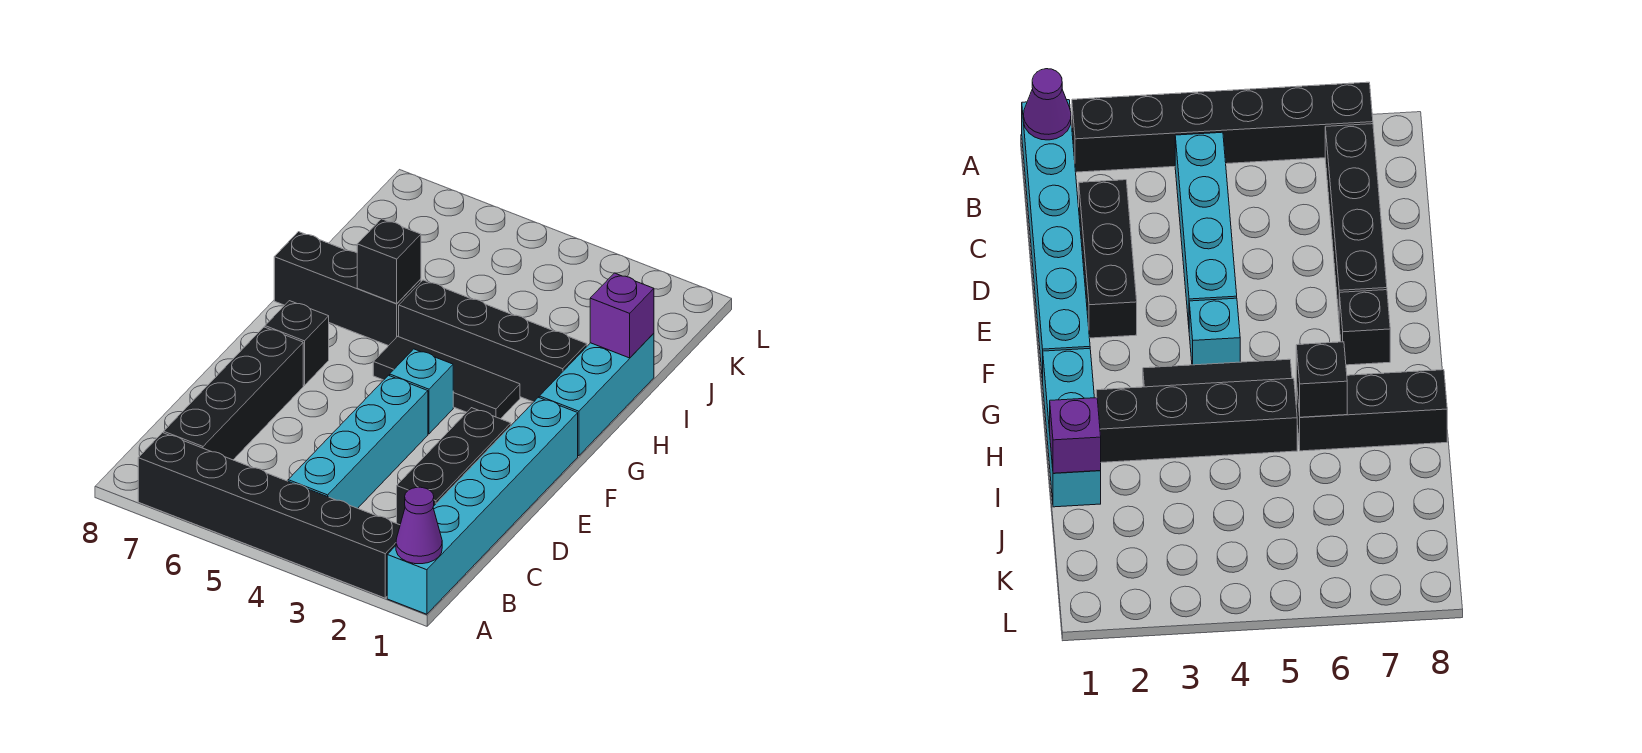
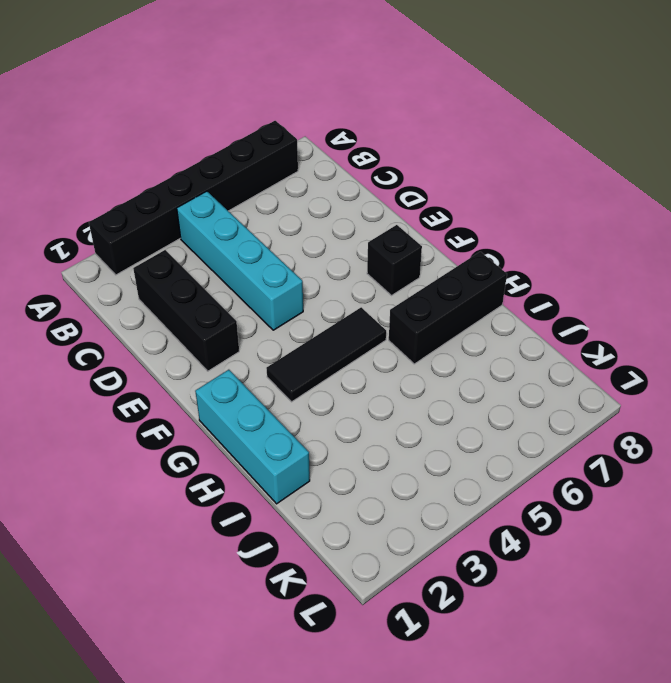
none -> cyan 1x6 brick [387,397,578,614]
none -> black 1x4 brick [164,327,303,460]
none -> cyan 1x1 brick [390,349,453,434]

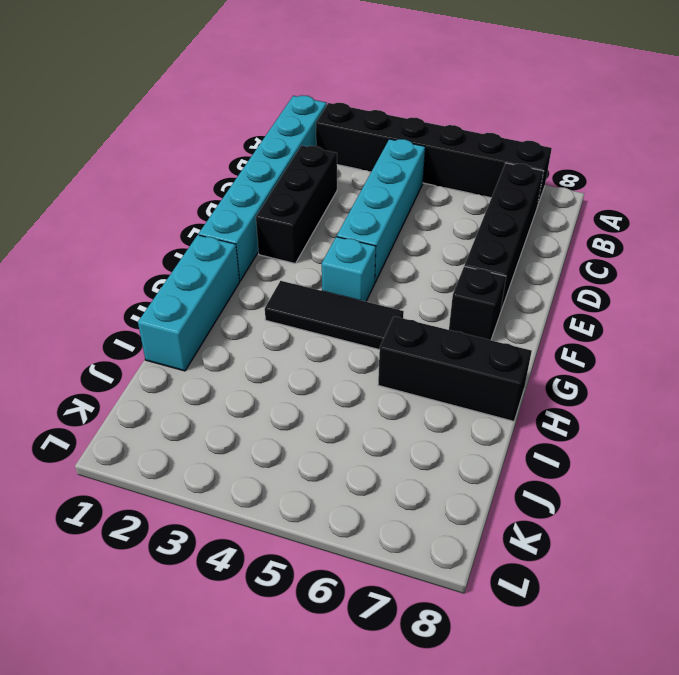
none -> black 1x4 brick [399,280,587,402]
none -> purple 1x1 cone [396,487,442,564]
none -> black 1x1 brick [357,219,421,304]

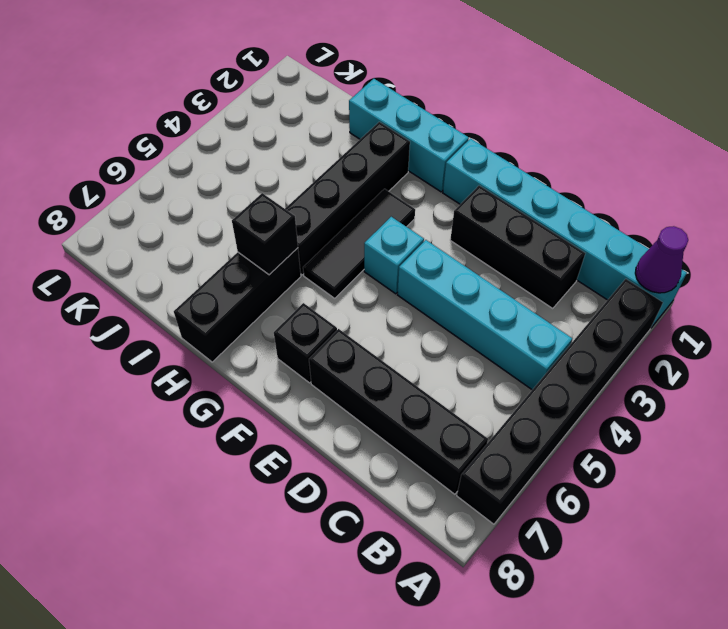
none -> purple 1x1 brick [590,273,654,358]

